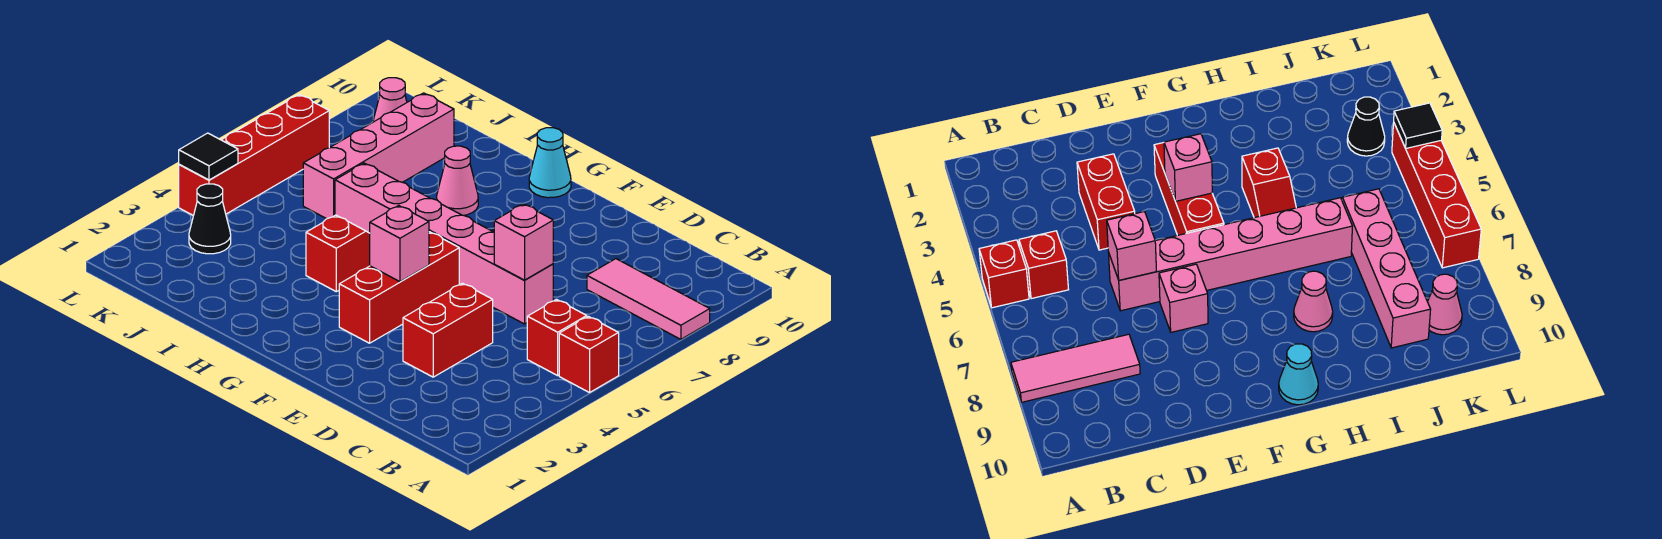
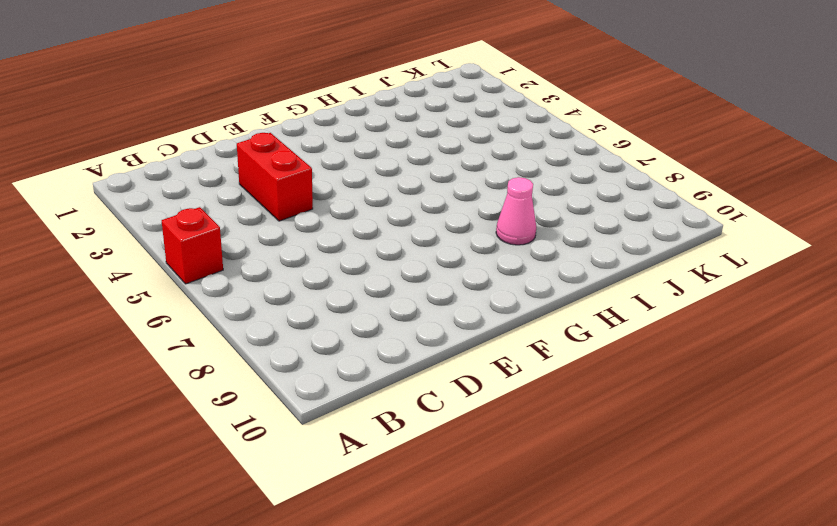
none -> pink 1x3 tile [587,259,710,339]
none -> red 1x1 brick [527,299,587,376]
none -> pink 1x6 brick [335,163,553,324]

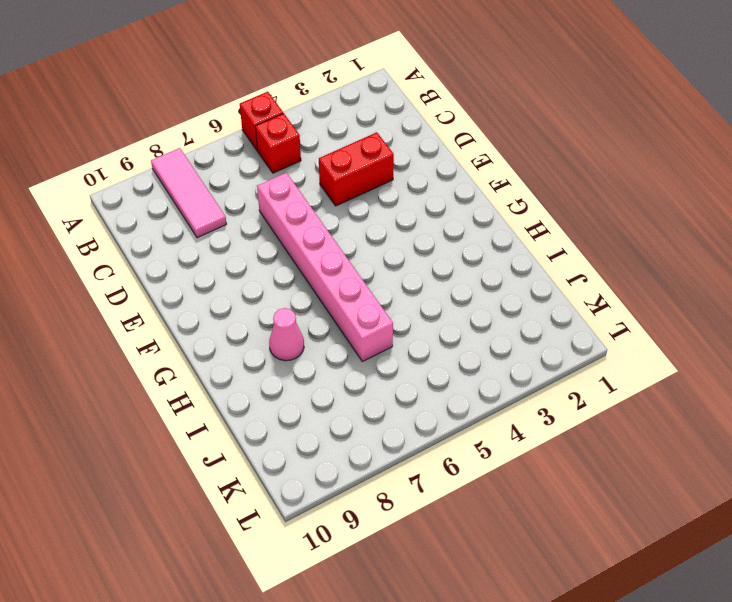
none -> pink 1x1 brick [1159,264,1208,332]
none -> red 1x3 brick [339,232,459,343]
none -> cyan 1x1 cone [529,128,571,198]

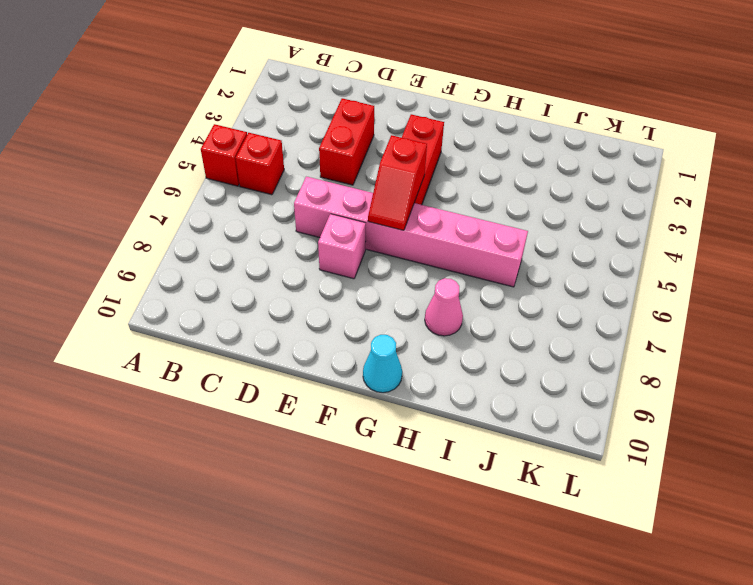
red 1x2 slope [368,135,427,230] -> red 1x2 slope moved to [306,215,370,292]
none -> pink 1x3 tile [587,259,710,339]
none -> pink 1x4 brick [303,93,454,219]
none -> black 1x1 cone [189,184,231,254]

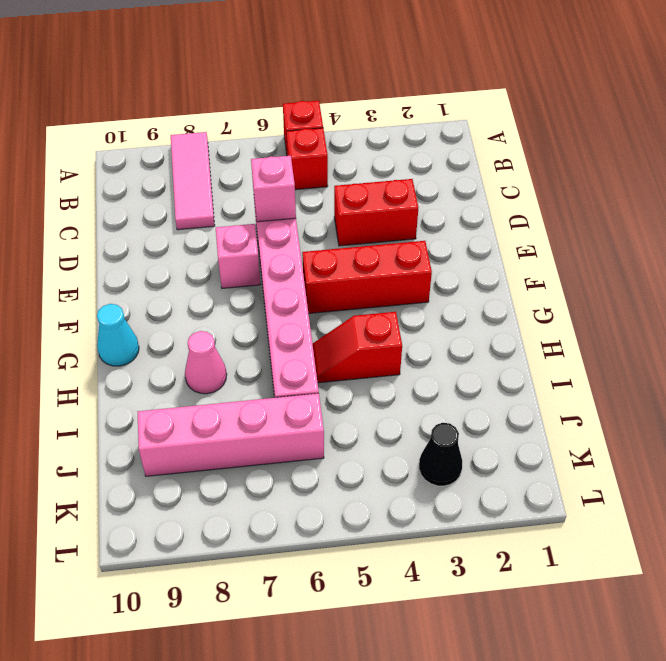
none -> pink 1x1 cone [373,78,407,122]
none -> red 1x4 brick [179,95,329,216]
none -> pink 1x1 brick [370,206,429,282]

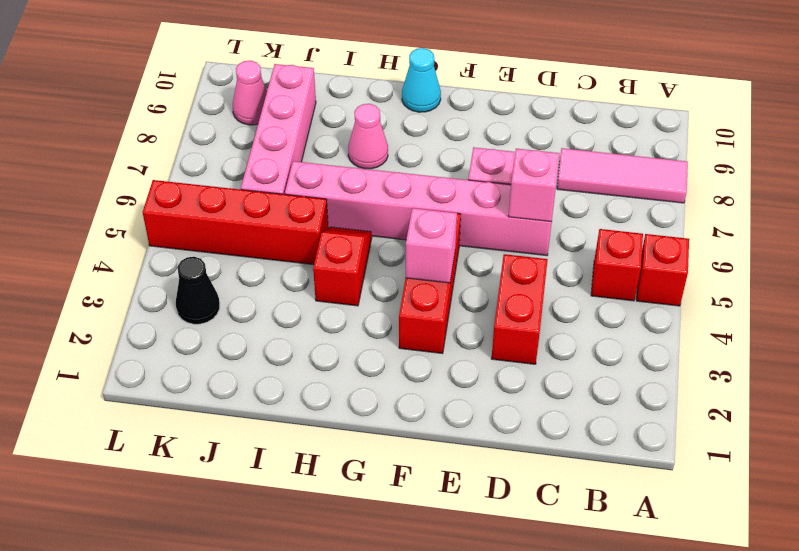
red 1x4 brick [143,180,328,265] -> red 1x4 brick turned to [179,95,329,216]
none -> black 1x1 tile [179,133,238,180]

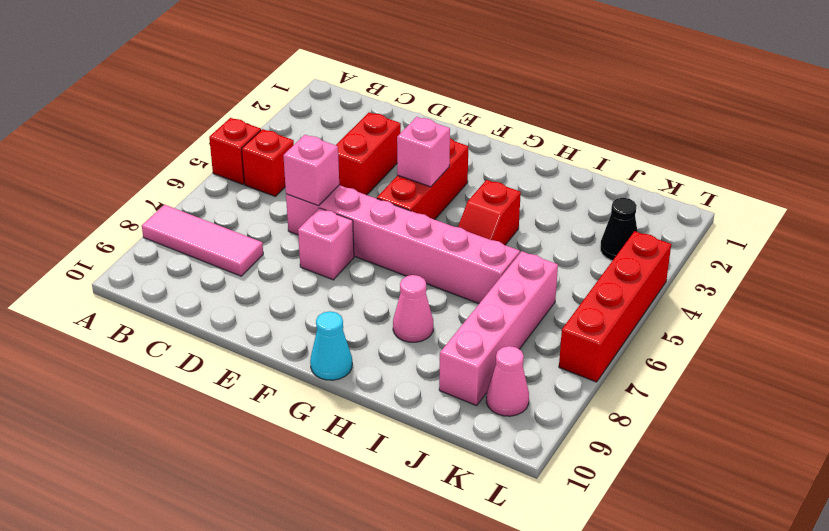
none -> black 1x1 tile [179,133,238,180]

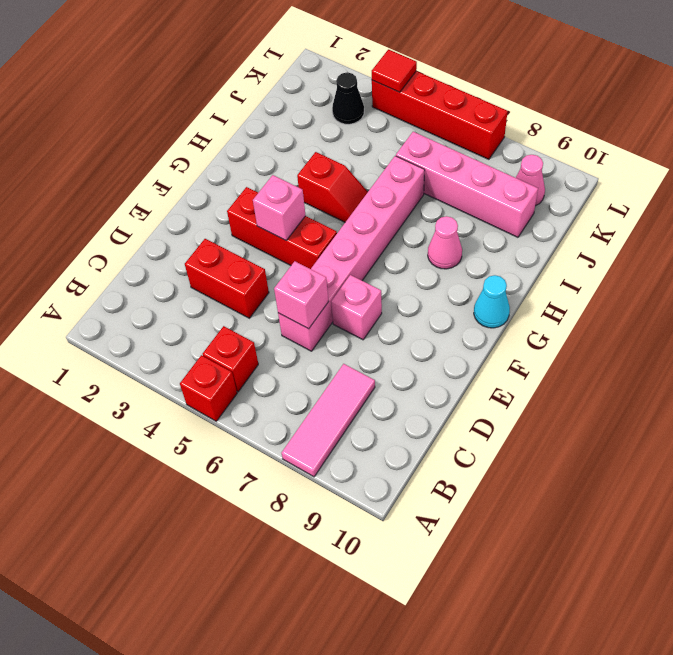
red 1x1 tile [372,50,417,92] -> black 1x1 tile [179,133,238,180]

